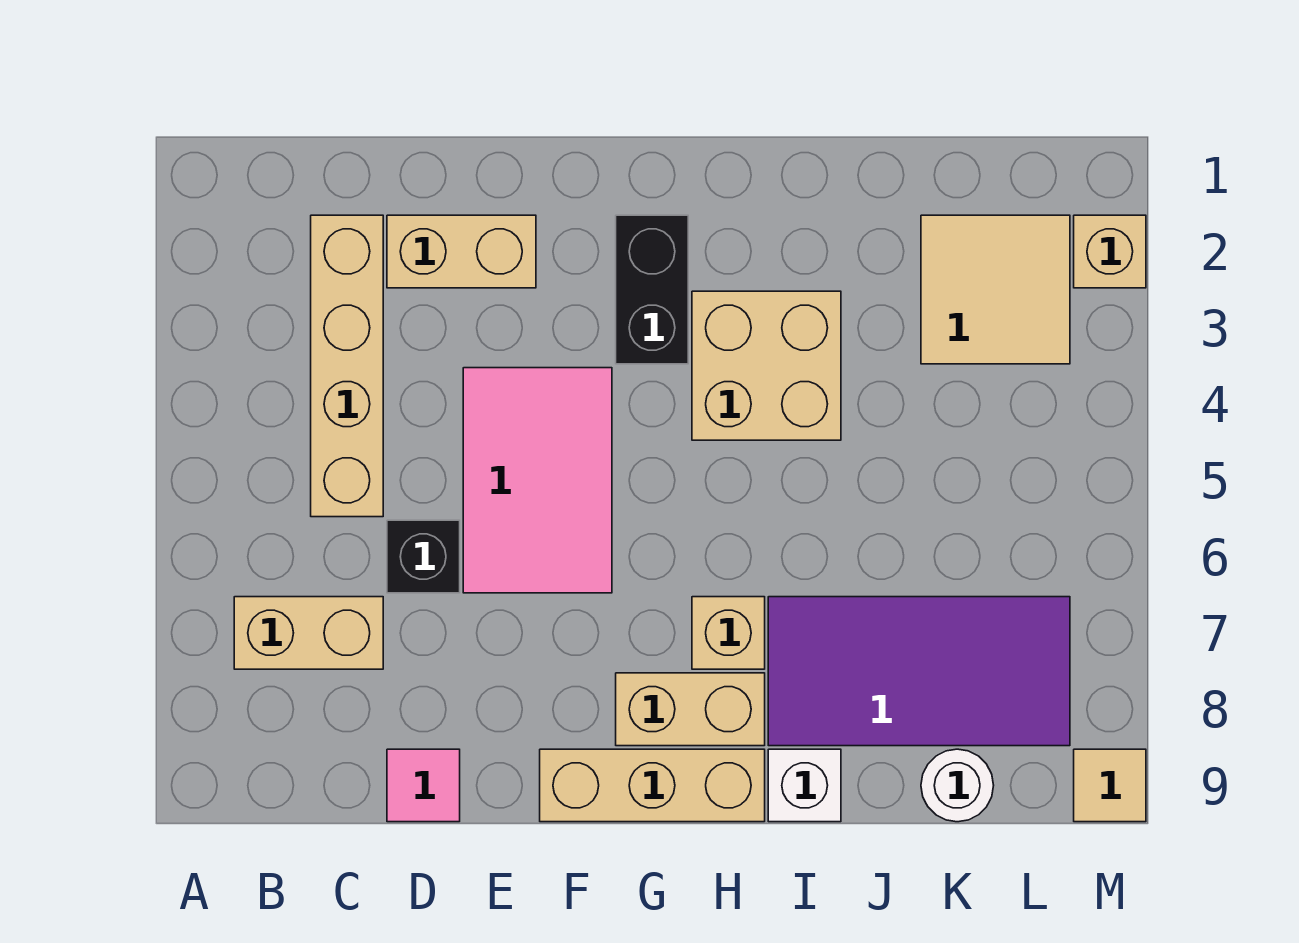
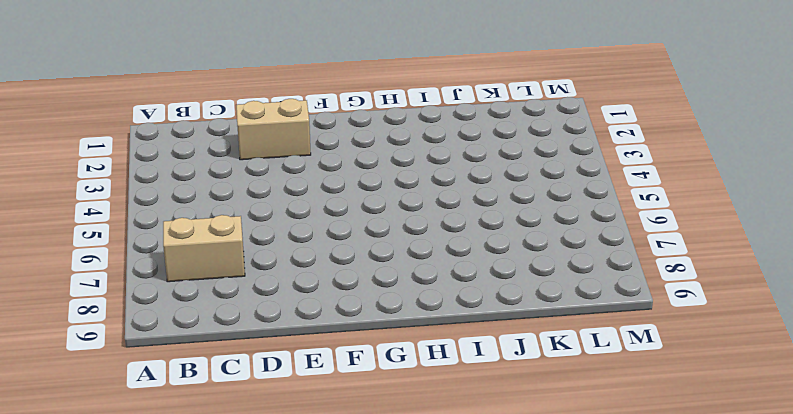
none -> tan 1x4 brick [311,215,383,517]
none -> black 1x1 brick [387,520,460,593]
none -> pink 1x1 tile [387,749,460,822]

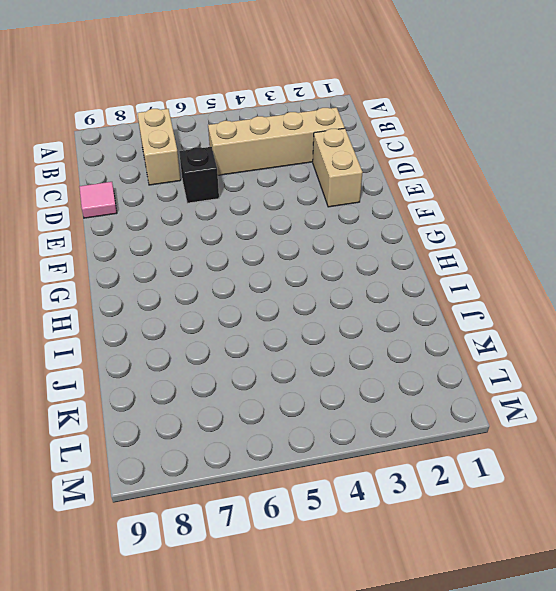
none -> pink 2x3 tile [463,368,612,593]
none -> tan 1x3 brick [540,749,765,822]
none -> black 1x2 brick [616,215,688,364]

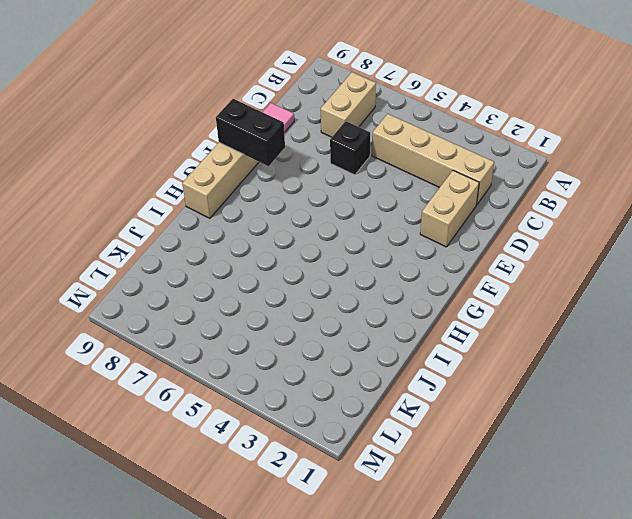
black 1x2 brick [216,99,285,166] -> black 1x2 brick moved to [616,215,688,364]
none -> pink 2x3 tile [463,368,612,593]
none -> tan 1x2 brick [616,673,765,746]
none -> tan 2x2 brick [692,291,841,440]

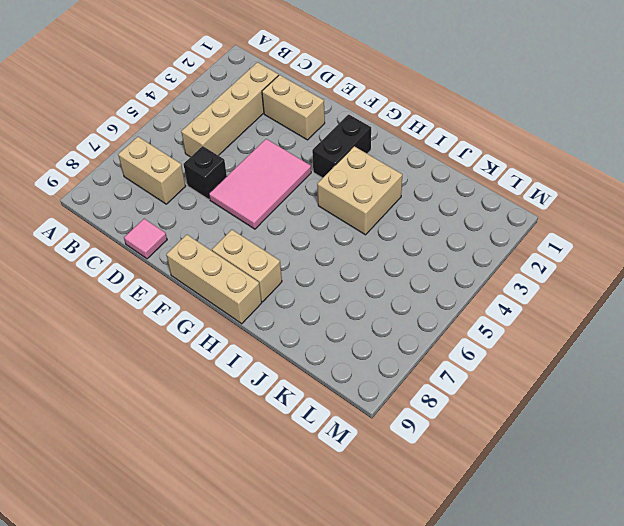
none -> tan 1x1 brick [692,597,765,669]
none -> purple 2x4 tile [768,597,1070,746]
none -> white 1x1 brick [768,749,841,822]

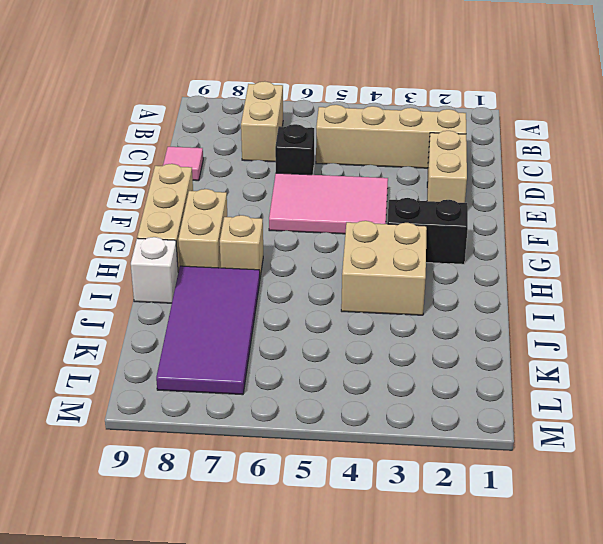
none -> tan 2x2 tile [921,215,1070,364]
none -> white 1x1 round brick [921,749,994,822]
none -> tan 1x1 brick [1074,215,1146,288]

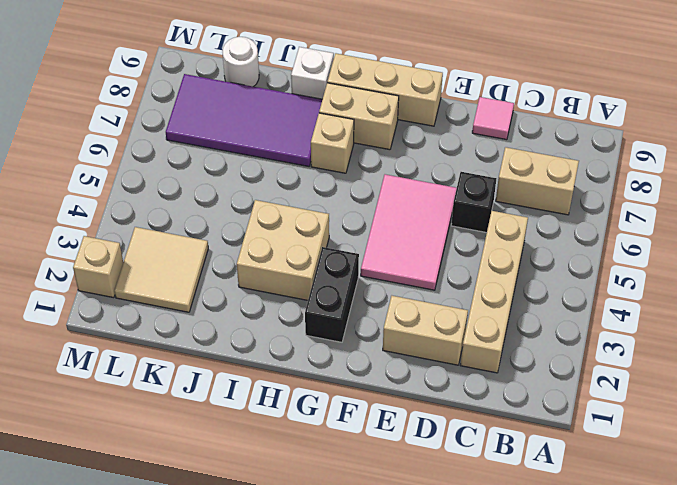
none -> tan 1x1 tile [1074,749,1146,822]

